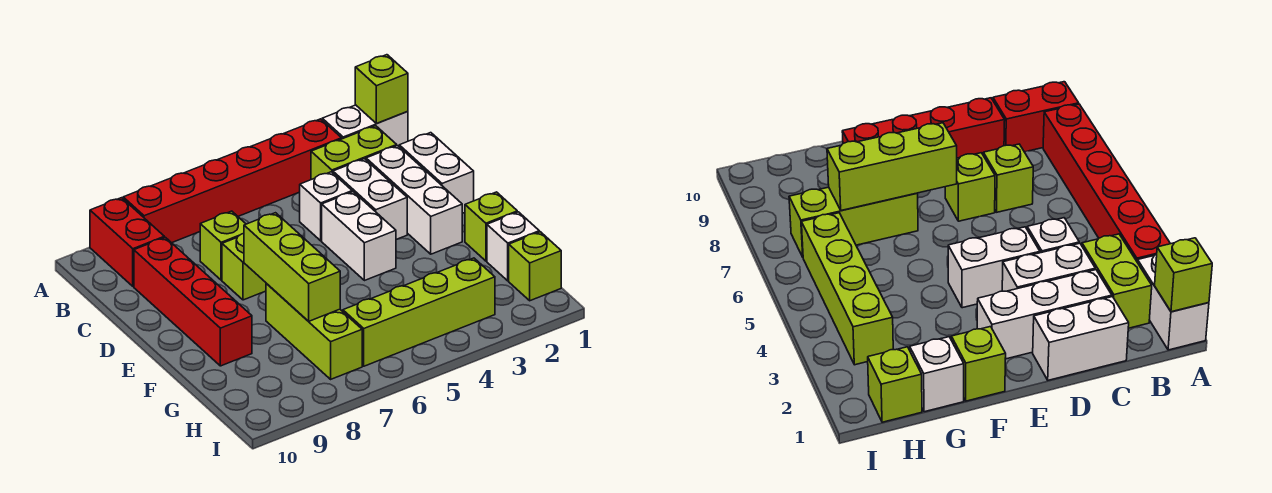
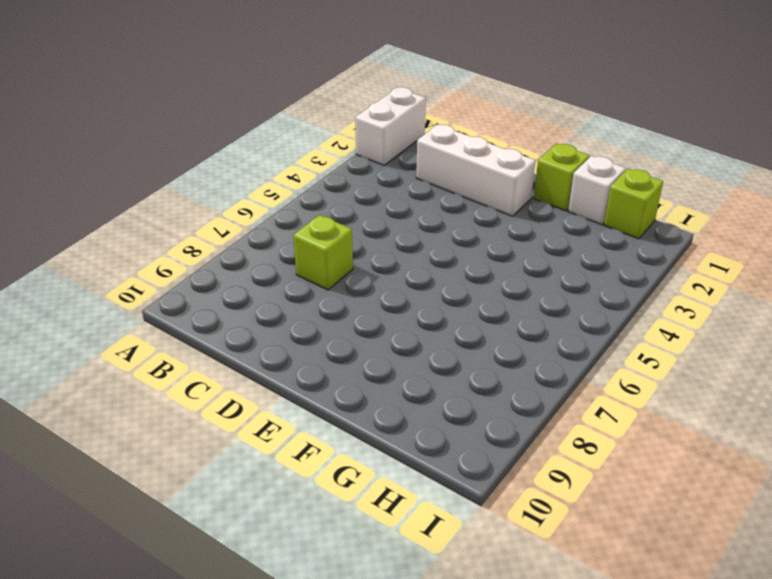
none -> red 1x6 brick [123,119,342,243]
none -> red 1x2 brick [90,198,164,286]
none -> lime 1x2 brick [311,126,397,180]

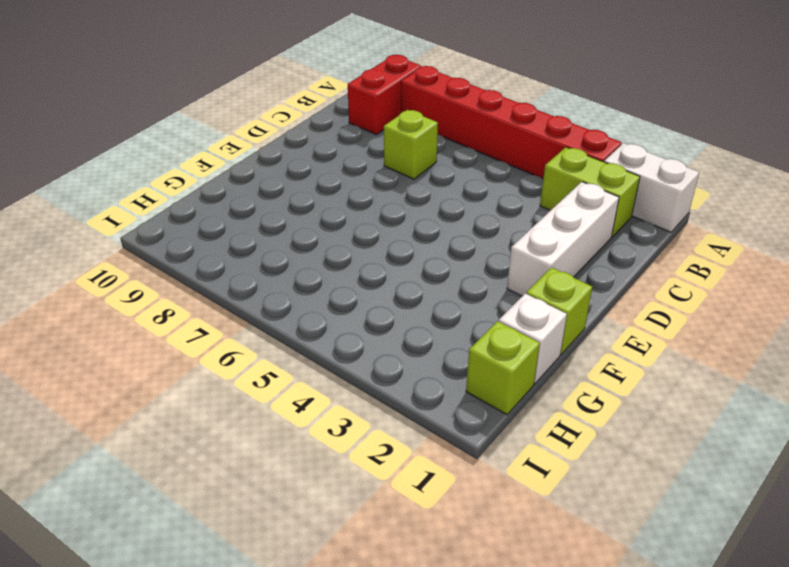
none -> white 1x2 brick [399,133,474,213]
none -> white 1x2 brick [333,159,407,239]
none -> white 1x1 brick [299,172,352,241]

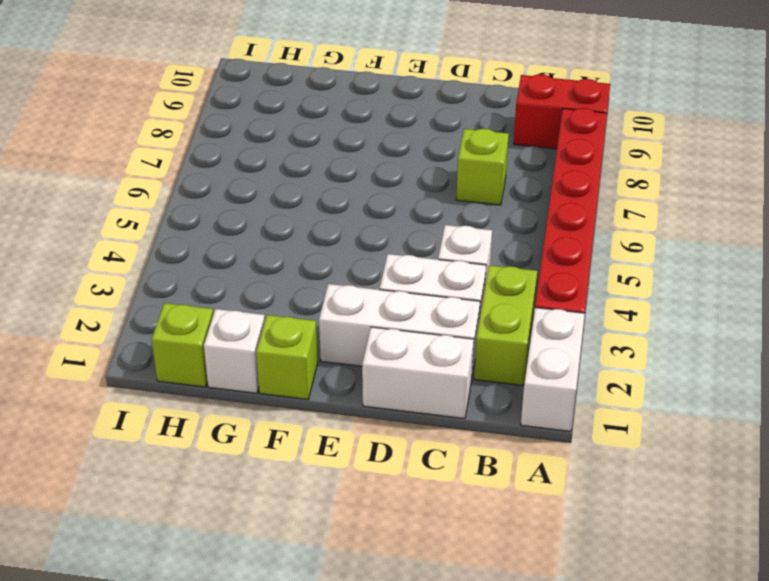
none -> red 1x4 brick [134,237,252,366]
none -> white 1x2 brick [322,192,396,281]
none -> lime 1x1 brick [222,234,266,300]

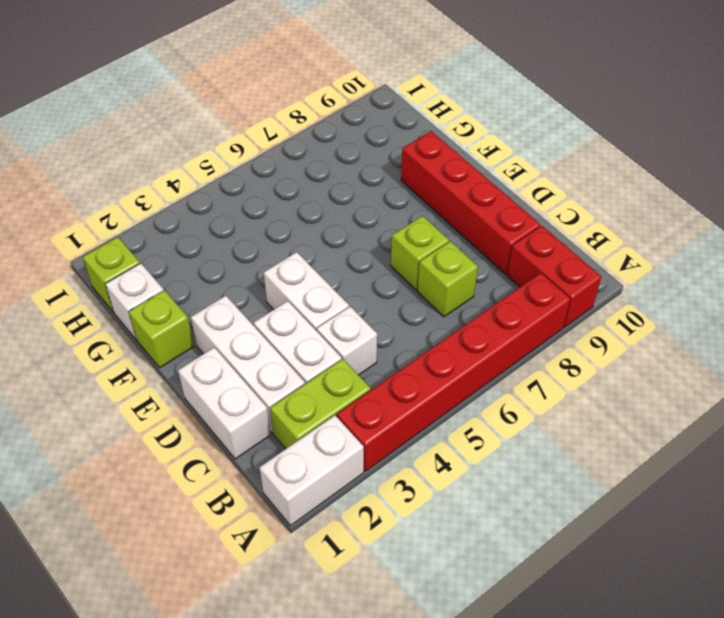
none -> lime 1x3 brick [266,283,362,379]
none -> lime 1x4 brick [343,258,495,366]
none -> lime 1x1 brick [355,55,408,123]

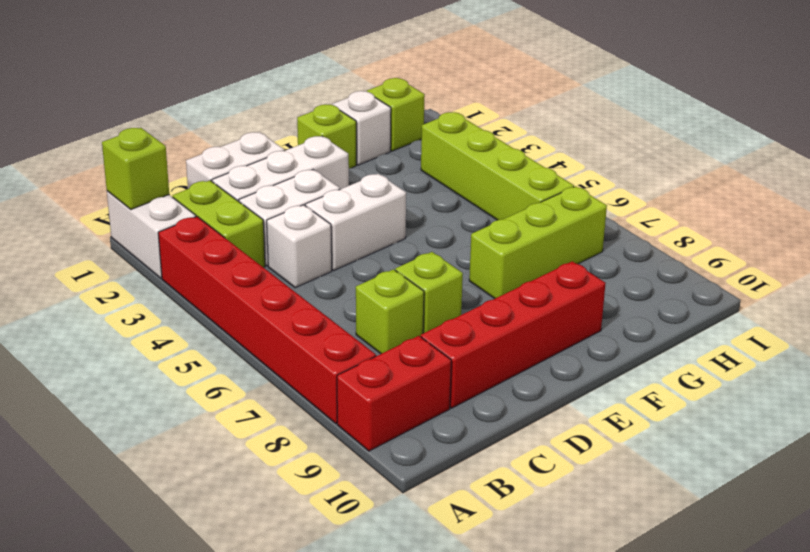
none -> lime 1x3 brick [244,213,340,321]

